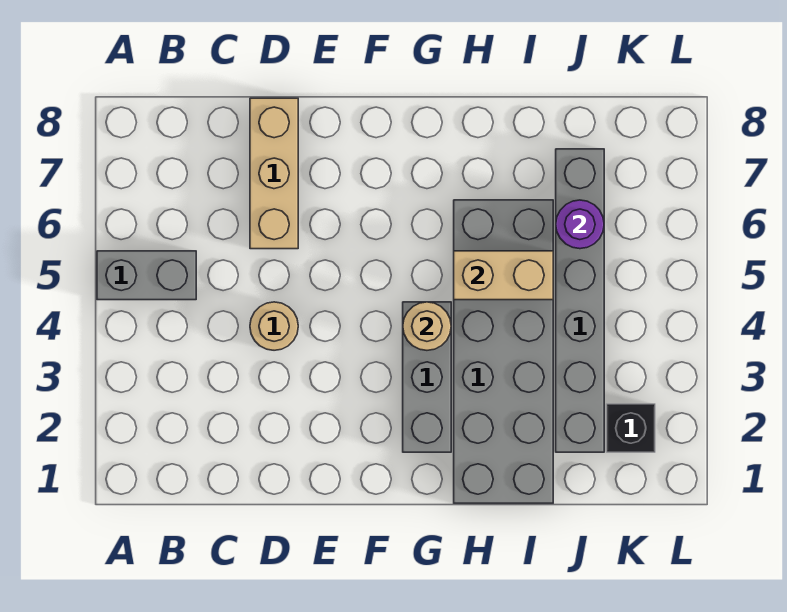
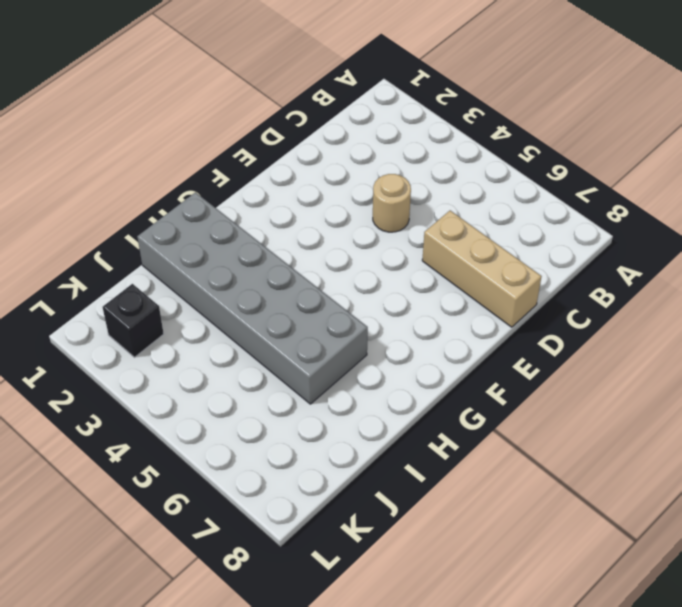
none -> grey 1x2 brick [97,251,196,300]
none -> grey 1x3 brick [403,302,451,452]

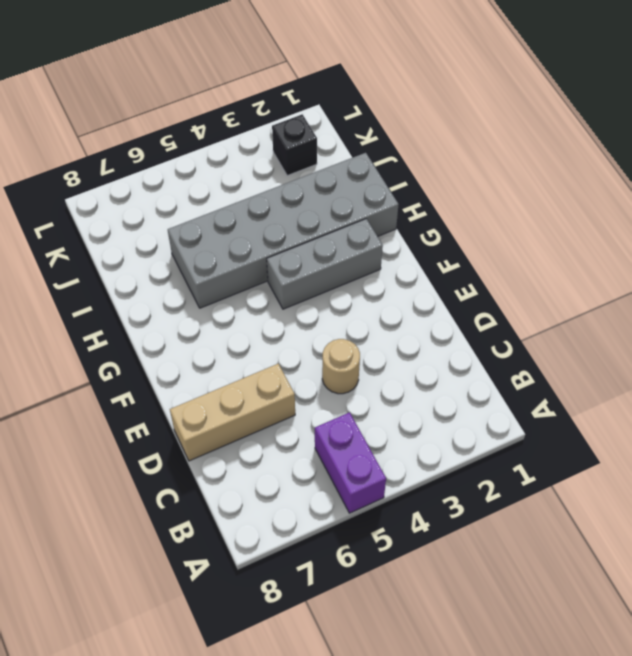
purple 1x2 brick [315,412,386,513] -> grey 1x2 brick [97,251,196,300]
none -> grey 1x6 brick [556,149,604,452]
none -> tan 1x1 round brick [403,302,451,350]

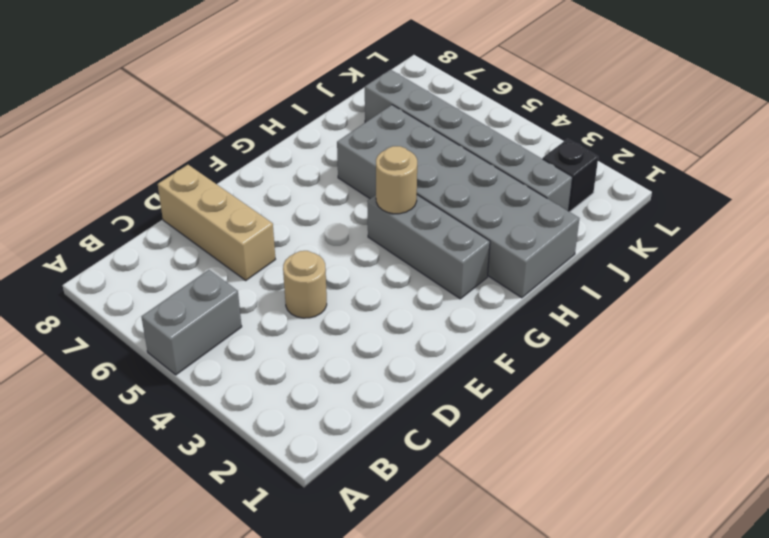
none -> tan 1x2 brick [454,251,553,300]
none -> purple 1x1 round brick [556,200,604,249]

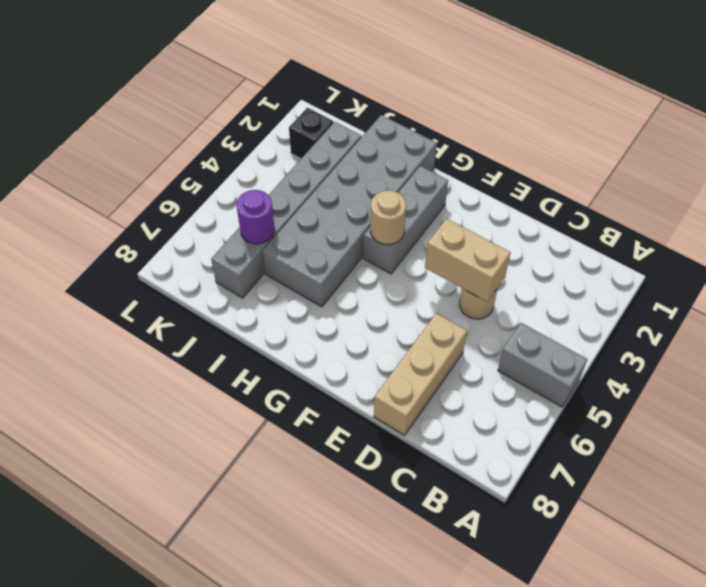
tan 1x2 brick [425,219,511,302] -> tan 1x2 brick moved to [454,251,553,300]

